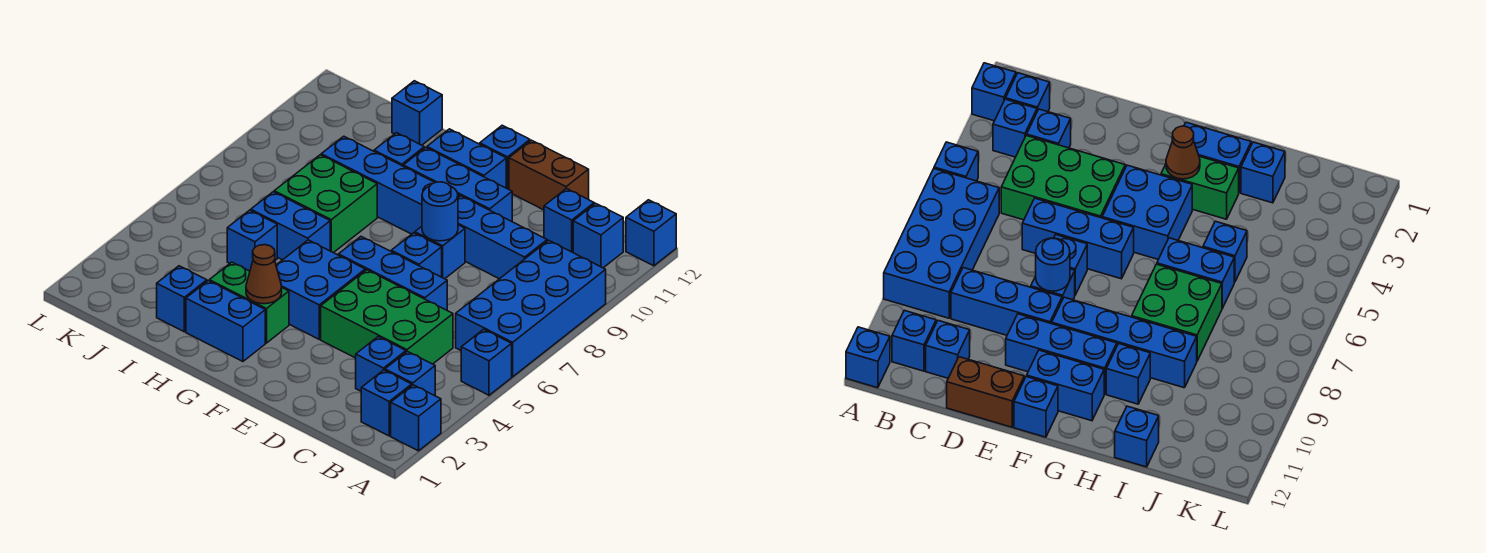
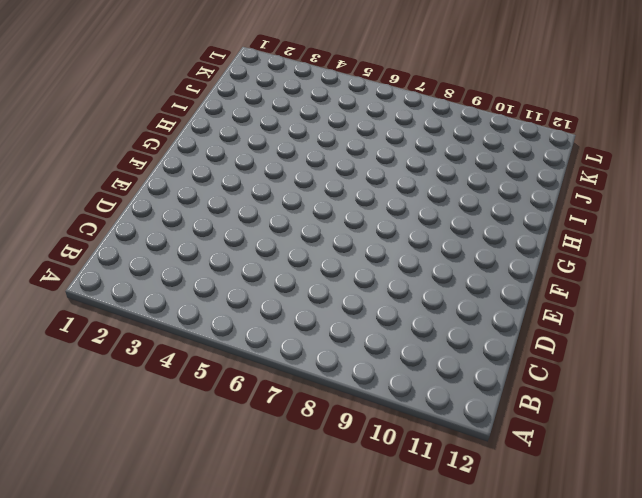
none -> blue 1x1 brick [391,385,441,451]
none -> blue 1x1 brick [461,329,512,395]
none -> blue 2x4 brick [456,240,606,377]
none -> blue 1x1 brick [626,200,676,266]

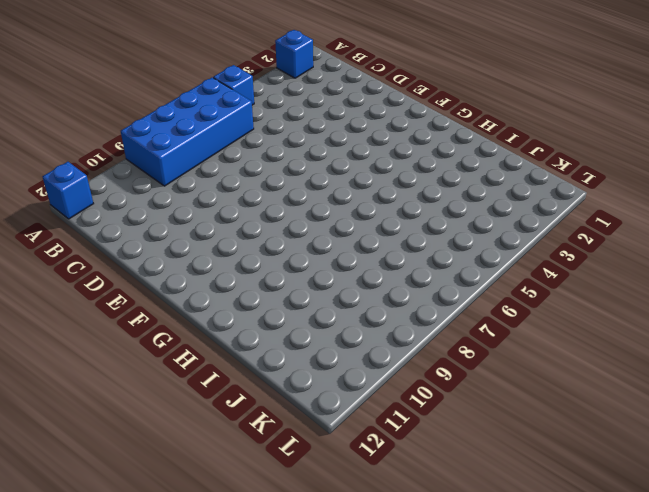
none -> blue 1x1 brick [361,370,412,436]
none -> blue 1x1 brick [385,351,435,396]
none -> blue 1x1 brick [573,203,623,268]
none -> blue 1x1 brick [356,337,406,391]

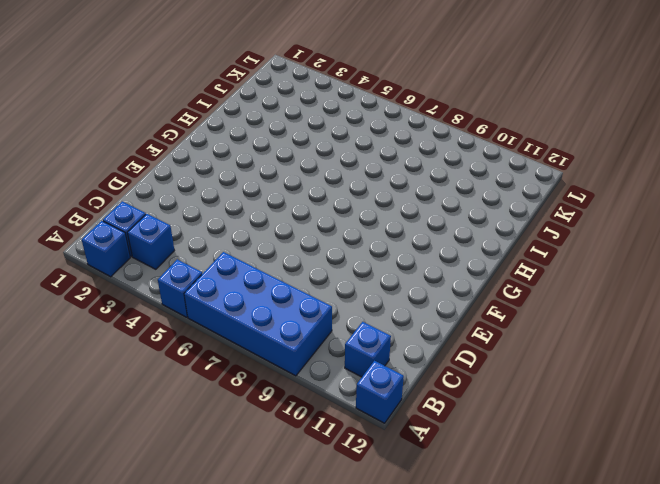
none -> blue 1x1 brick [356,337,406,391]
none -> green 2x3 brick [321,270,453,364]
none -> blue 1x3 brick [458,196,547,279]
none -> blue 1x1 brick [544,189,594,252]

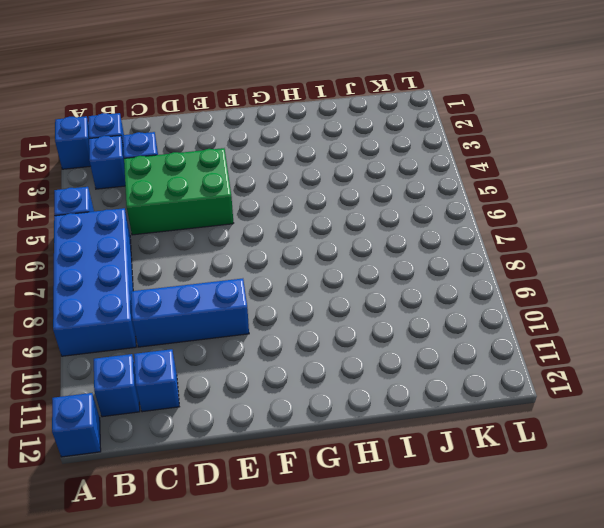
none -> blue 1x3 brick [339,237,447,310]
none -> brown 1x2 brick [509,140,589,210]
none -> blue 1x1 brick [391,233,442,277]
none -> blue 1x1 brick [415,225,465,279]

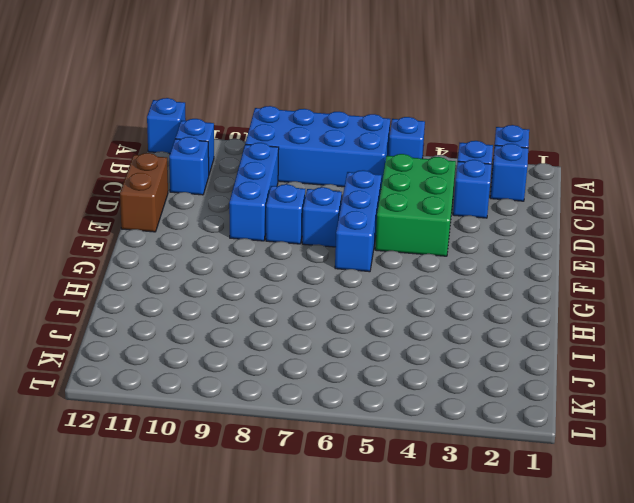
none -> blue 1x3 brick [403,148,512,221]
none -> blue 2x2 brick [276,240,365,339]
none -> blue 1x4 brick [321,136,459,234]
none -> blue 1x2 brick [427,129,506,188]

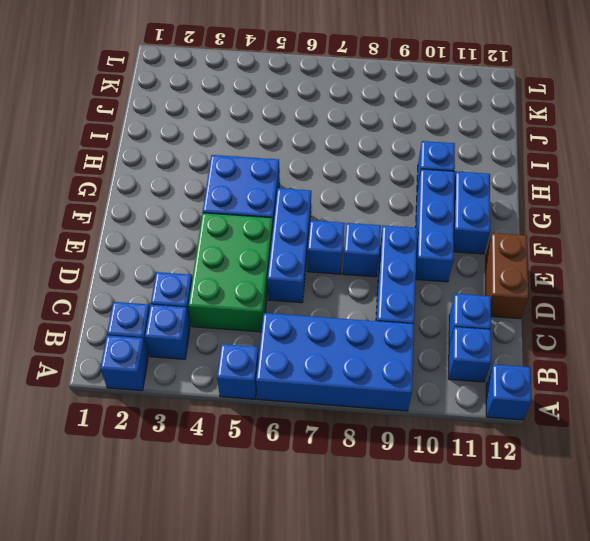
none -> blue 1x4 brick [321,136,459,234]
none -> blue 1x1 brick [480,125,530,189]
none -> blue 1x2 brick [186,281,265,362]
none -> green 1x2 brick [209,262,289,343]

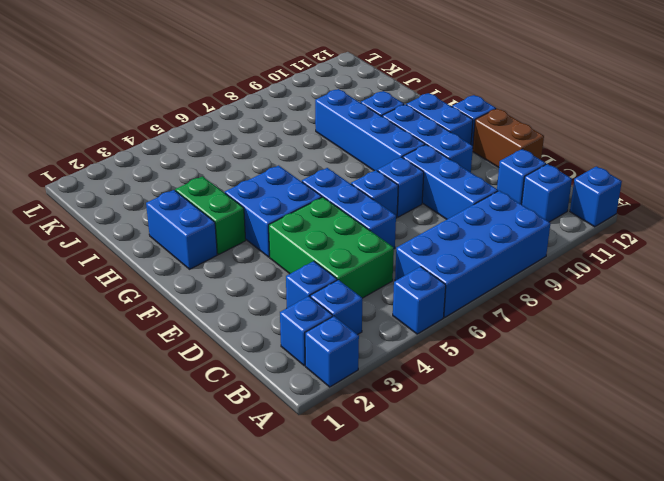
none -> blue 1x2 brick [251,192,330,260]
none -> green 2x2 brick [274,155,377,253]
none -> blue 1x1 brick [157,266,207,332]
none -> blue 1x1 brick [227,210,277,271]

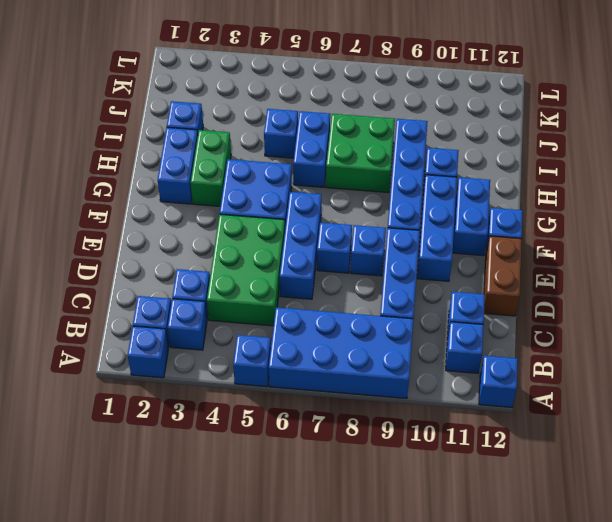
none -> blue 1x1 brick [392,81,442,145]
none -> blue 1x1 round brick [422,182,458,241]
none -> brown 1x1 cone [246,245,282,304]

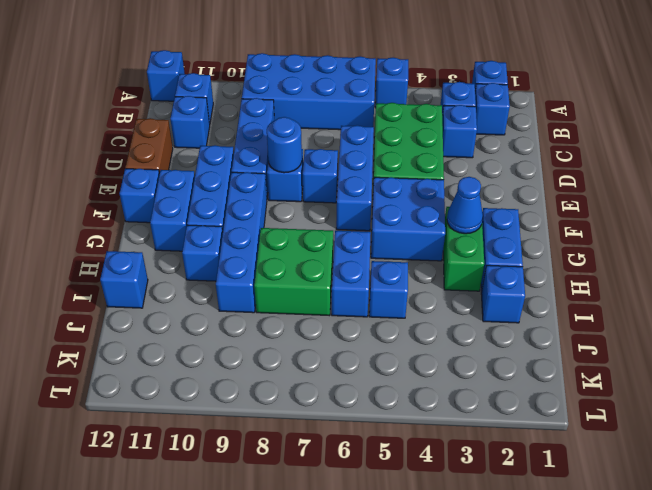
blue 1x1 cone [447,177,483,234] -> brown 1x1 cone [246,245,282,304]

